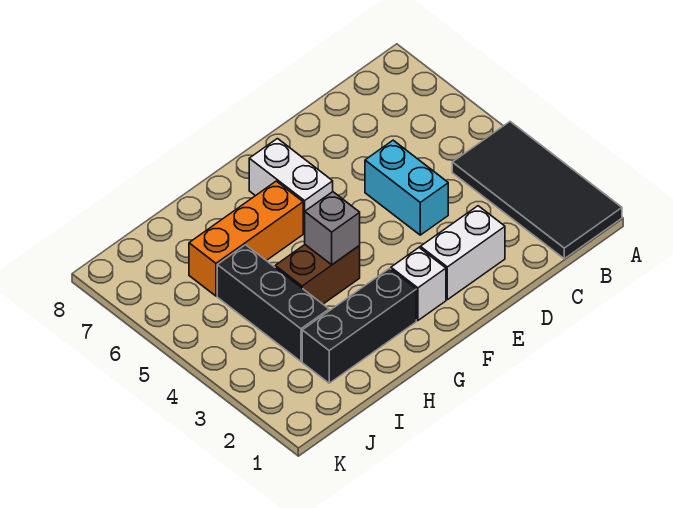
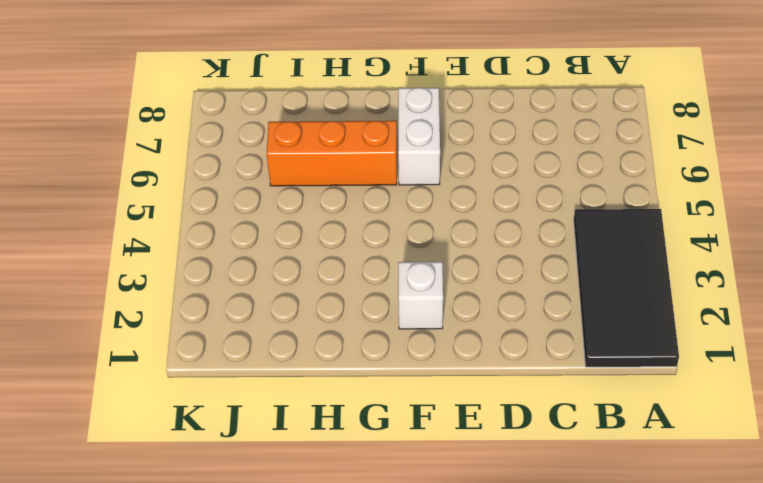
none -> white 1x2 brick [420,206,505,300]
none -> cyan 1x2 brick [365,140,448,235]

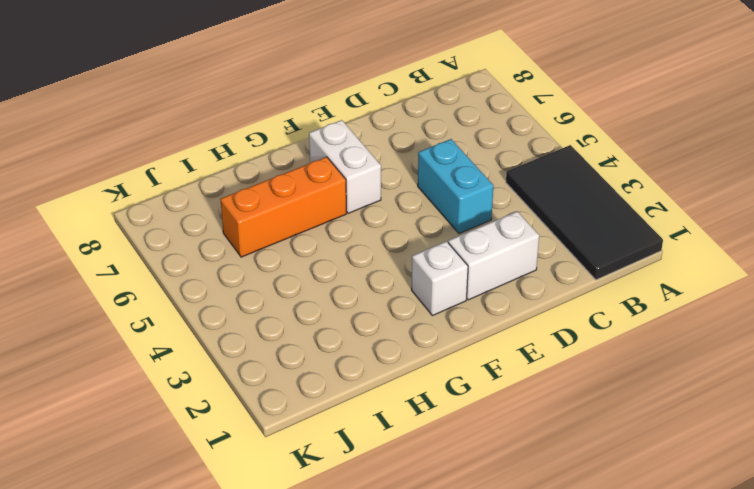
none -> black 1x3 brick [302,268,416,383]
none -> brown 1x2 brick [275,245,360,304]

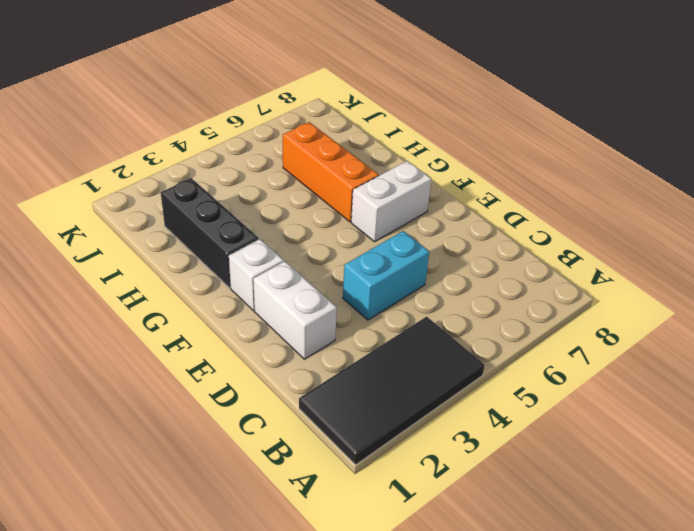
none -> brown 1x2 brick [275,245,360,304]
none -> black 1x3 brick [217,245,329,361]

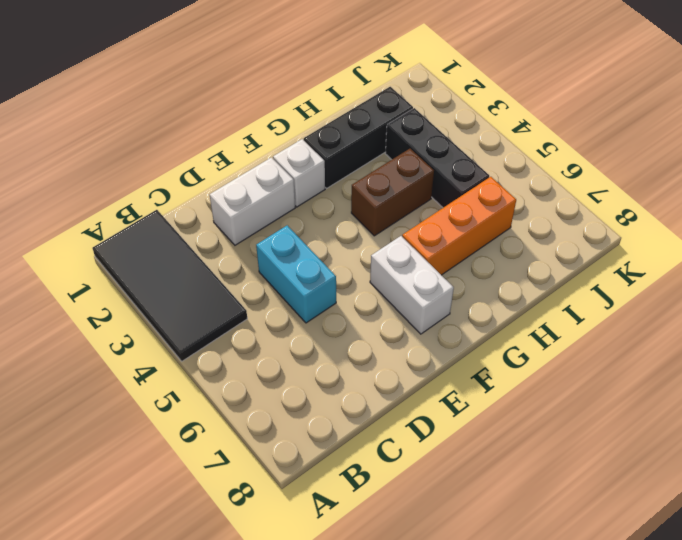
none -> grey 1x1 brick [305,192,360,265]

